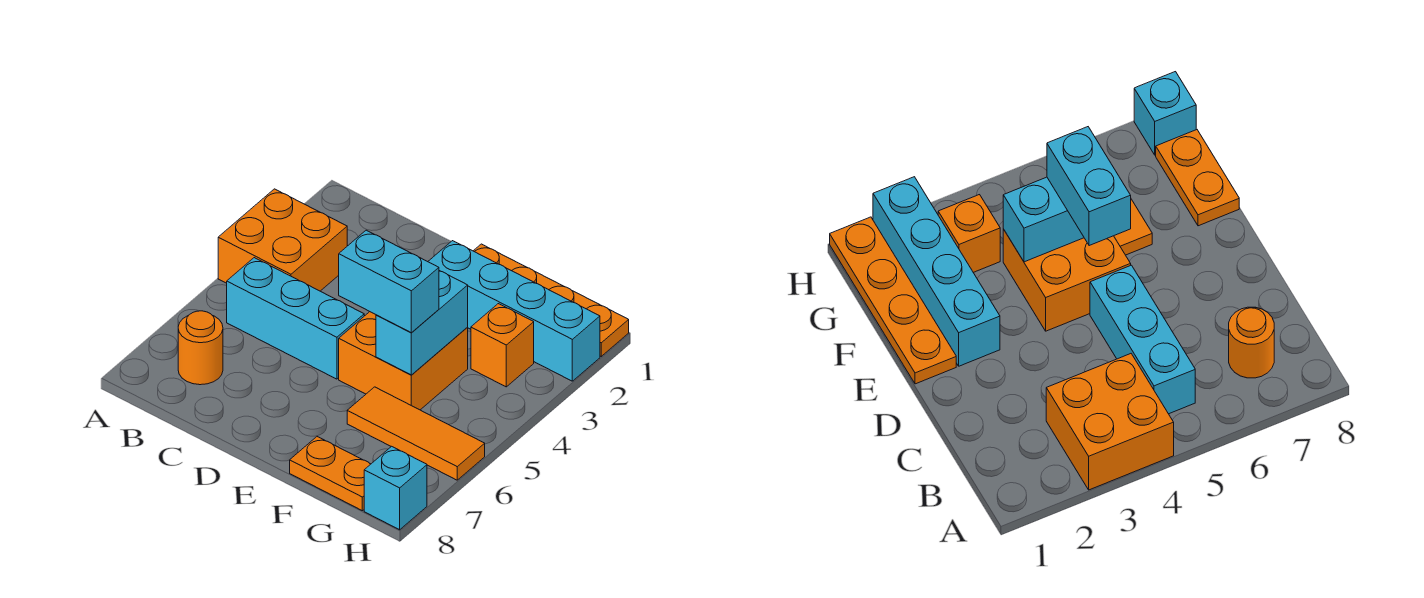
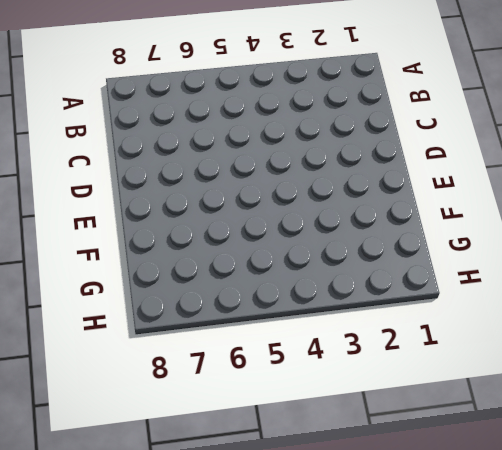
none -> orange 2x2 brick [218,189,347,291]
none -> cyan 1x3 brick [227,258,364,379]
none -> orange 1x1 round brick [178,311,223,385]

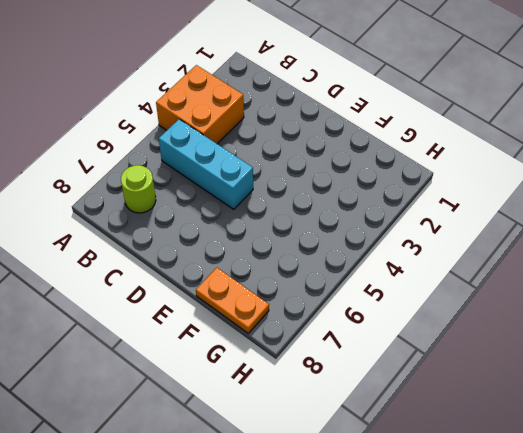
lime 1x1 round brick [121,165,156,213] -> orange 1x1 round brick [178,311,223,385]
none -> orange 1x4 plate [474,244,629,356]
none -> cyan 1x4 brick [428,241,600,381]
none -> orange 2x2 brick [339,312,468,410]

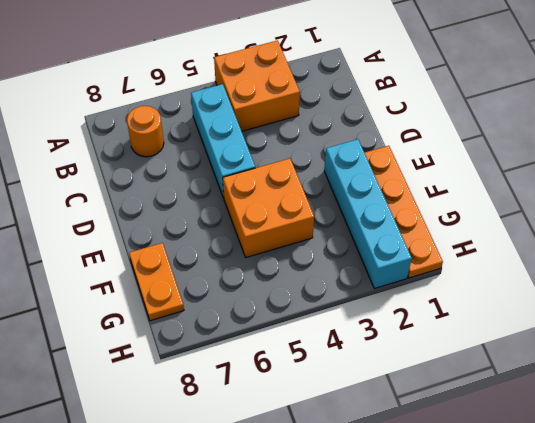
none -> orange 1x3 tile [347,387,485,480]
none -> orange 1x1 brick [471,304,534,387]
none -> cyan 1x1 brick [364,446,427,530]

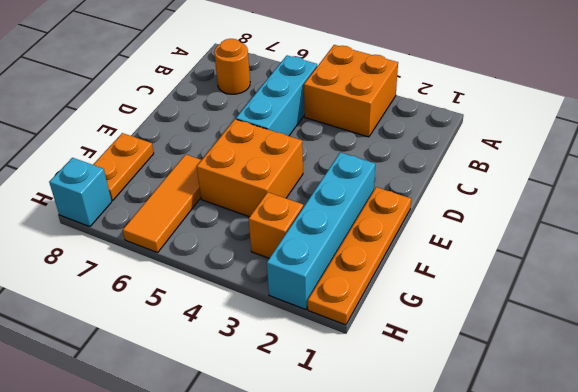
none -> cyan 1x2 brick [376,271,468,375]
none -> cyan 1x2 brick [339,230,439,333]

